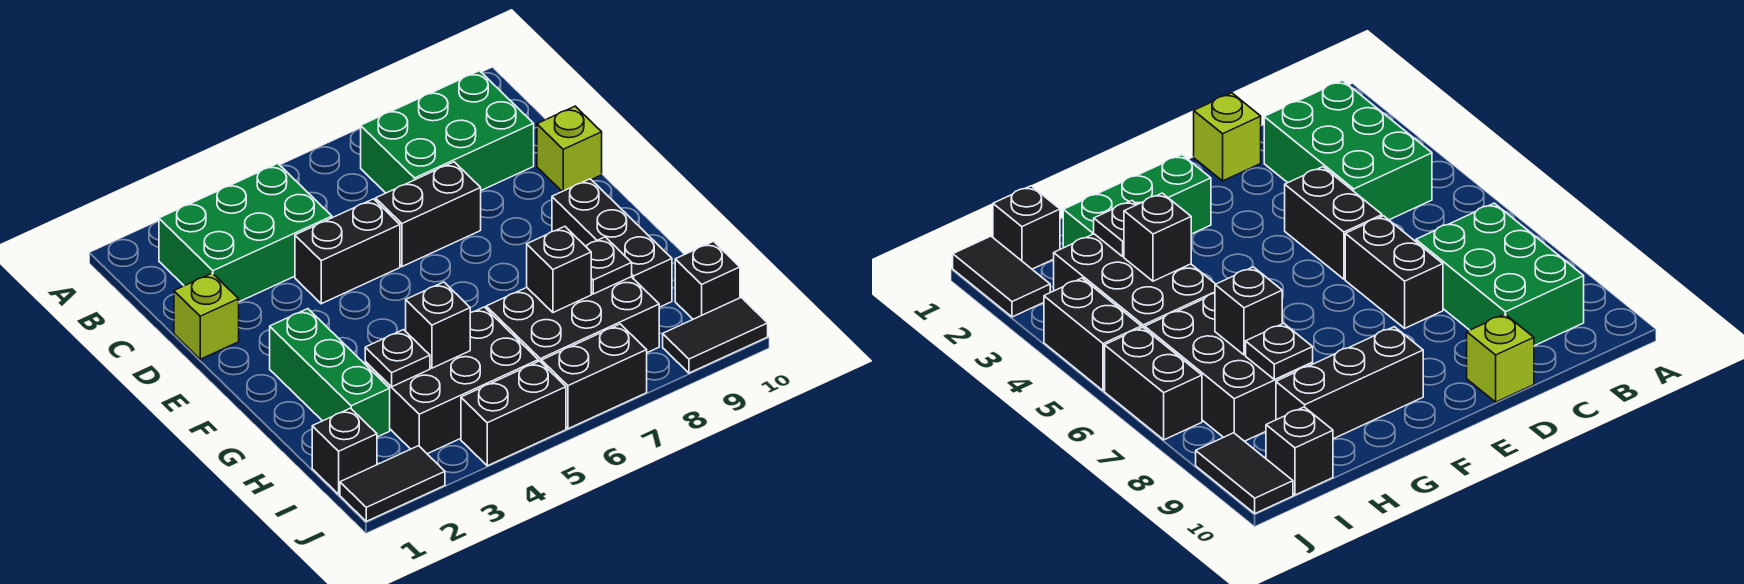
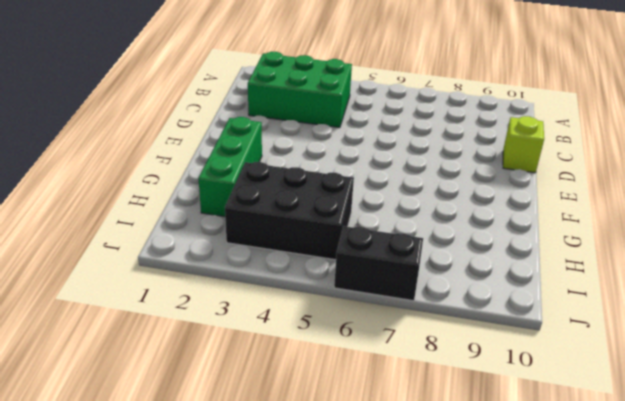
none -> green 2x3 brick [361,71,534,193]
none -> lime 1x1 brick [174,273,239,359]
none -> black 1x2 brick [295,199,400,304]

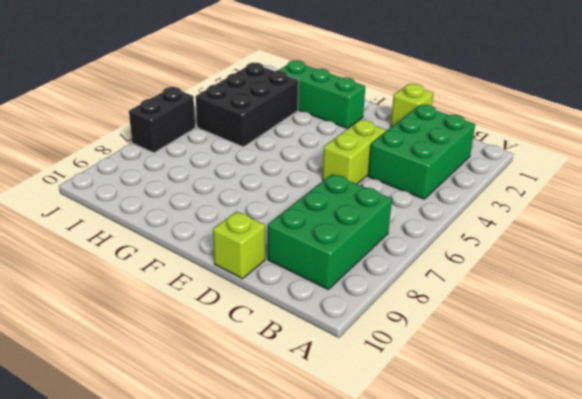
lime 1x2 brick [322,120,386,184] -> black 1x2 brick [295,199,400,304]
none -> black 1x2 brick [376,162,481,267]
none -> black 1x3 brick [552,179,672,307]
none -> black 2x3 brick [486,277,659,363]

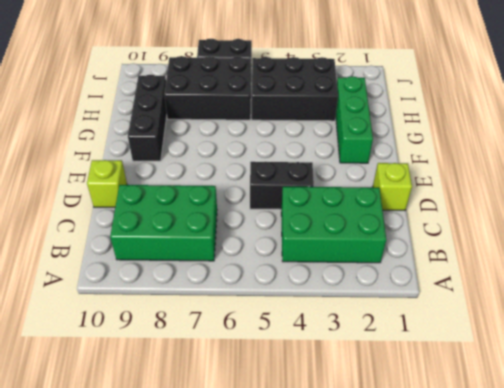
none -> black 1x2 brick [376,162,481,267]
none -> black 1x1 brick [312,408,377,494]
none -> black 1x1 brick [675,241,740,319]

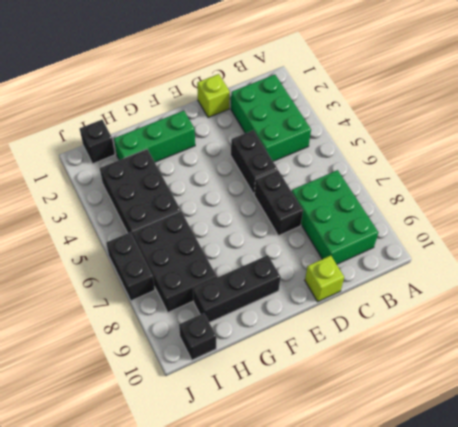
none -> black 1x2 tile [340,446,445,521]
none -> black 1x2 brick [461,361,566,466]
none -> black 1x2 tile [663,298,768,373]

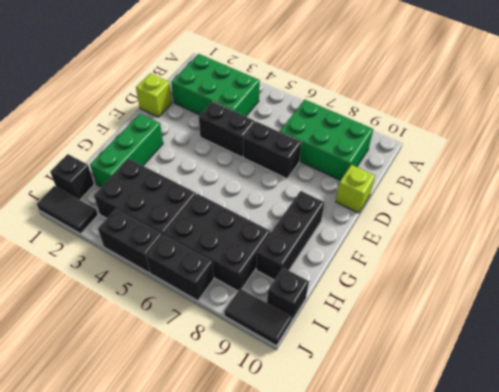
none -> black 1x1 plate [365,330,430,387]
none -> black 1x1 brick [406,282,470,368]
none -> black 1x1 brick [527,226,591,313]

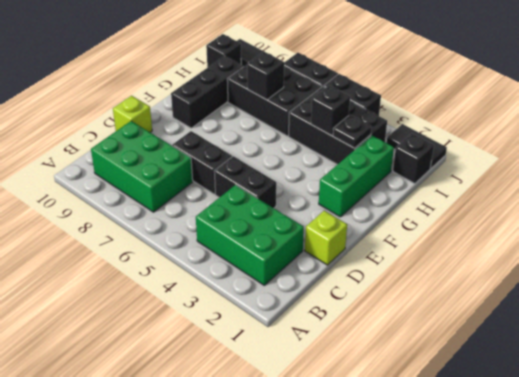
none -> black 1x1 plate [586,237,632,294]

